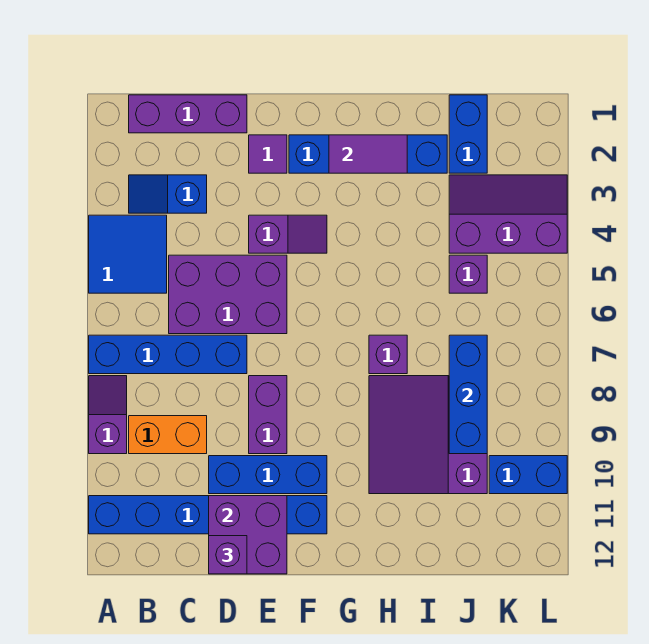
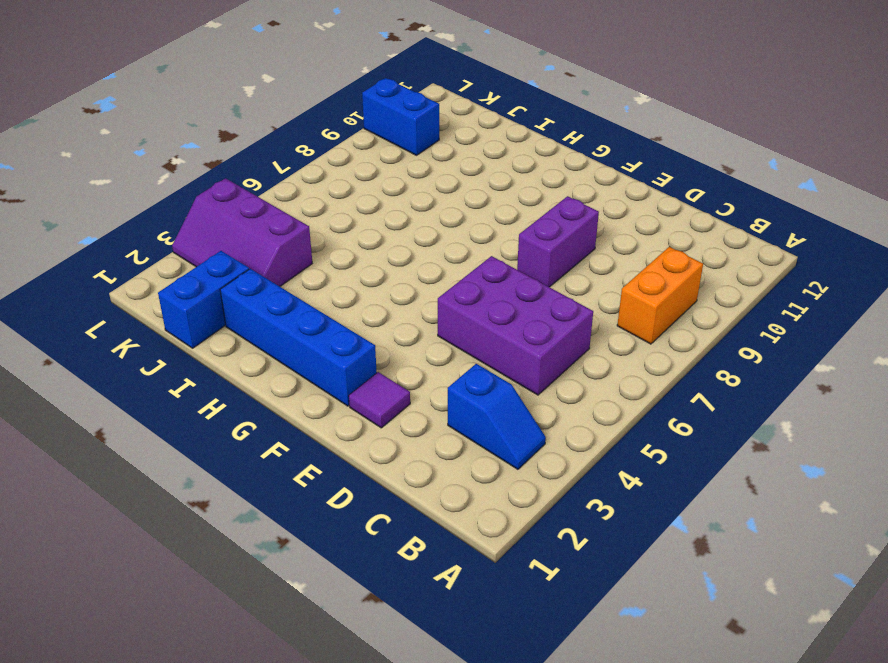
orange 1x2 brick [617,247,703,344] -> orange 1x2 brick turned to [129,416,207,454]
none -> blue 2x2 tile [89,215,167,293]
none -> blue 1x4 brick [89,335,247,374]
none -> purple 1x2 slope [89,376,127,454]

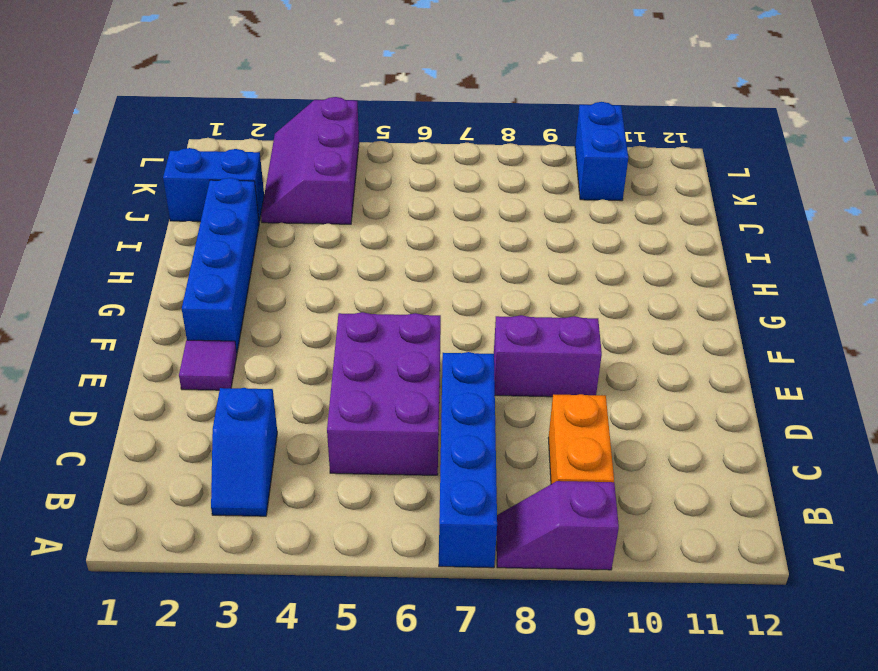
none -> blue 2x2 tile [89,215,167,293]
none -> blue 1x6 brick [89,496,327,534]
none -> purple 1x3 brick [129,95,247,133]

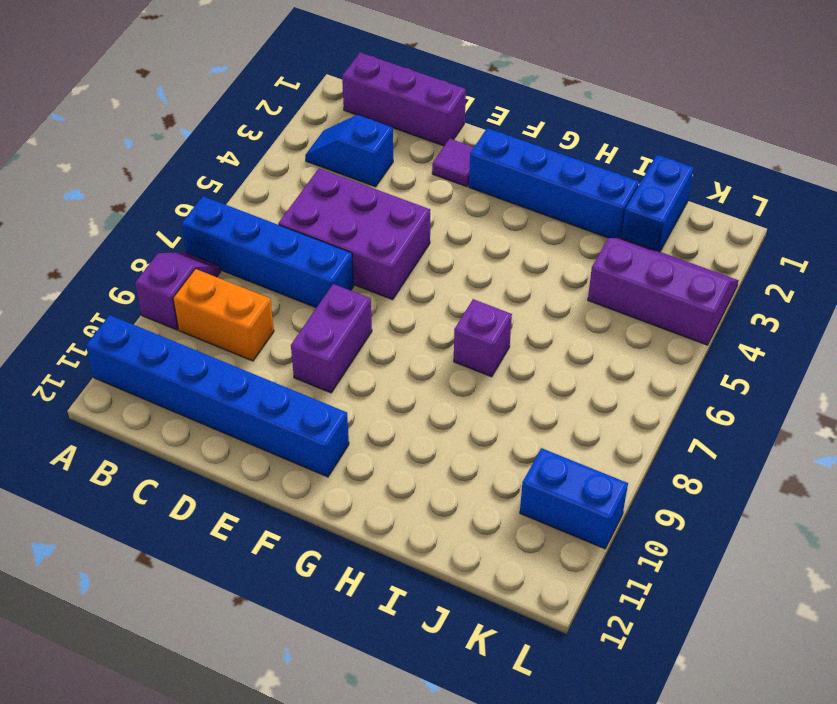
none -> blue 2x2 tile [89,215,167,293]
none -> blue 1x3 brick [209,456,327,494]
none -> purple 1x2 slope [249,215,327,253]

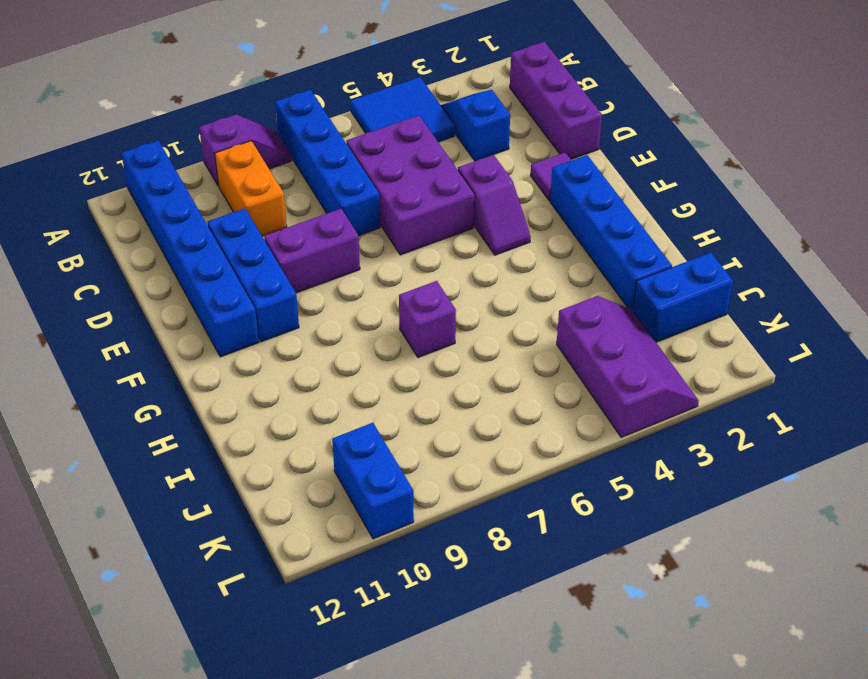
none -> purple 3x3 slope [369,376,487,494]
none -> purple 1x1 brick [449,255,487,293]
none -> purple 2x2 brick [209,496,287,574]

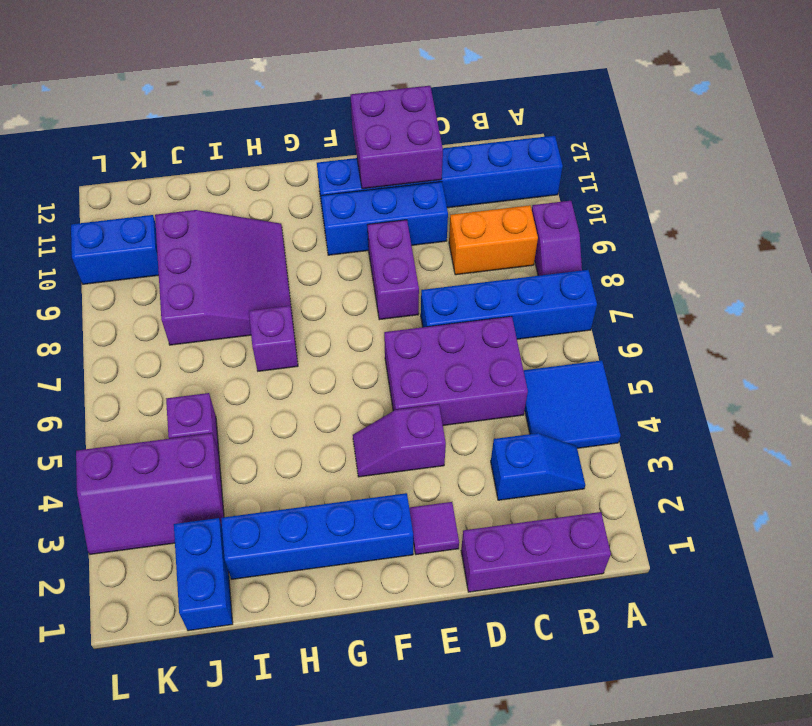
none -> purple 1x2 tile [329,135,407,173]
none -> blue 1x3 brick [449,335,487,454]
none -> purple 1x1 brick [209,536,247,574]

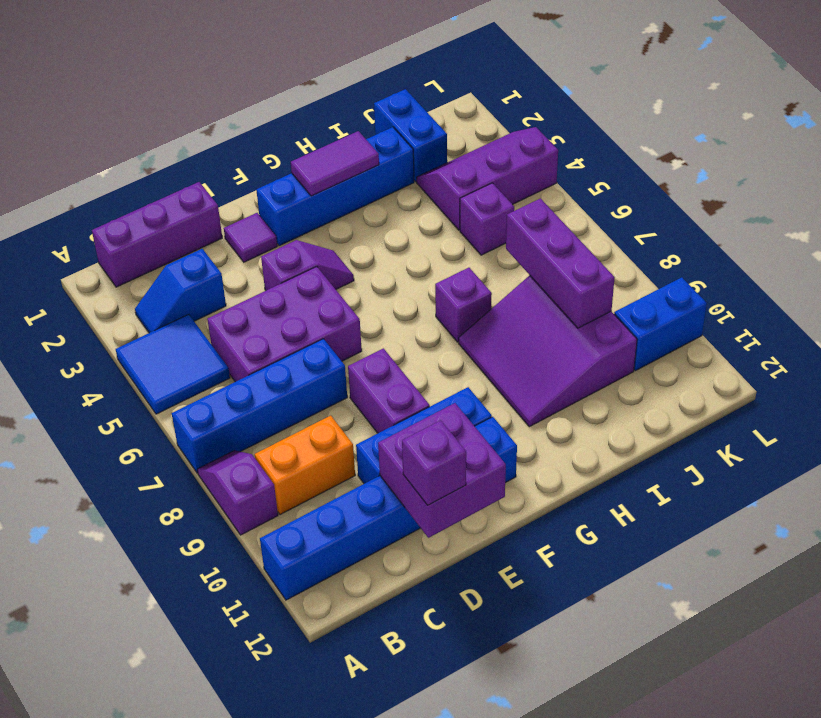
purple 1x3 brick [506,198,615,328] -> blue 1x3 brick [449,335,487,454]

